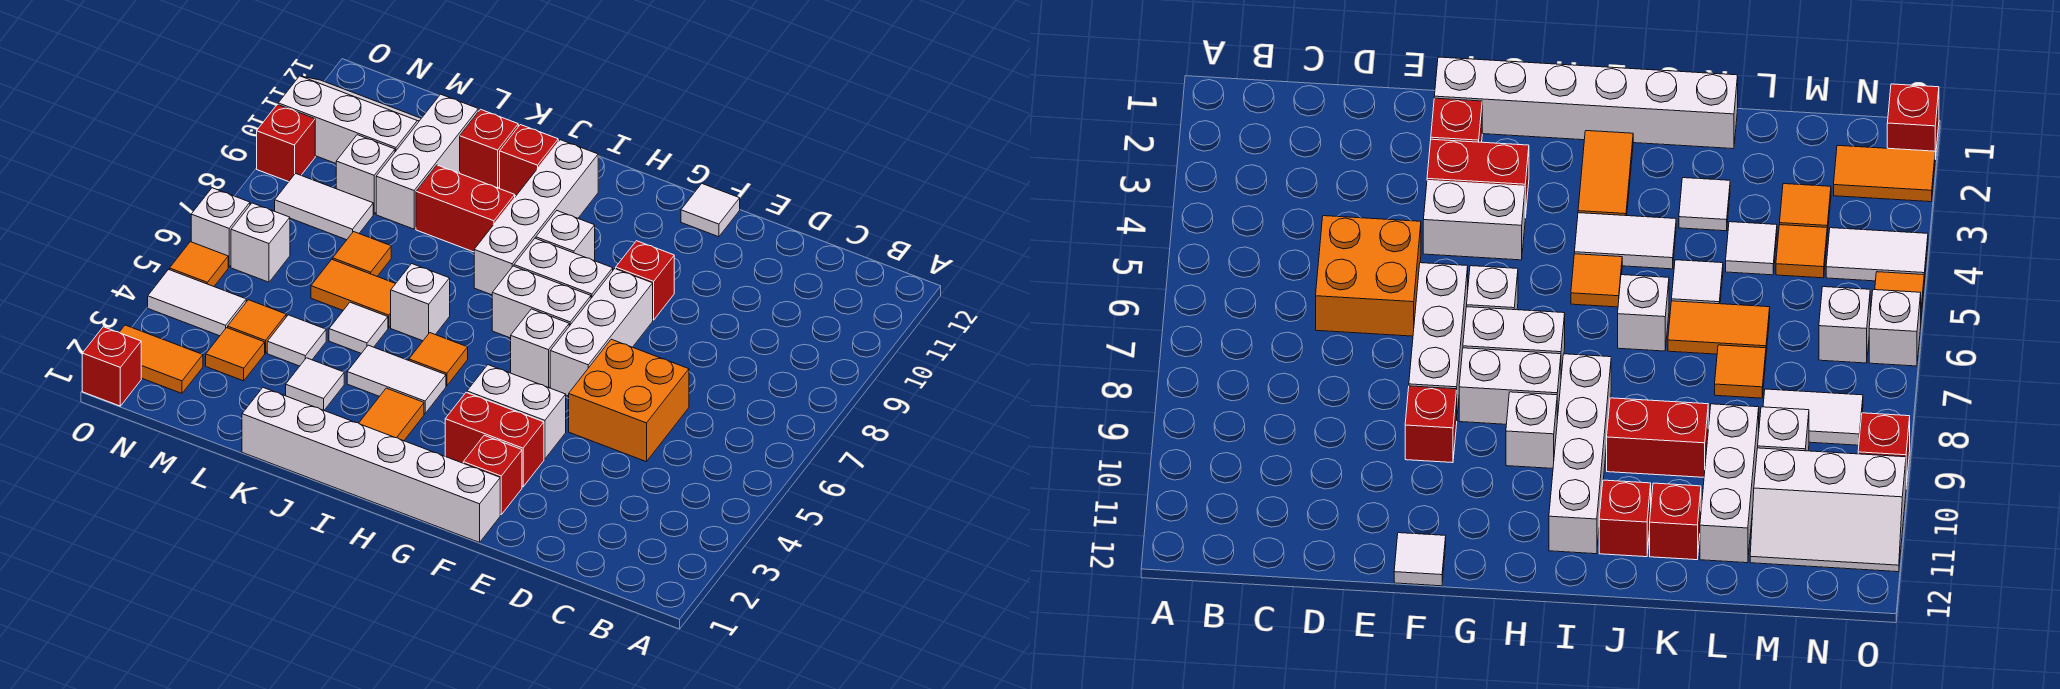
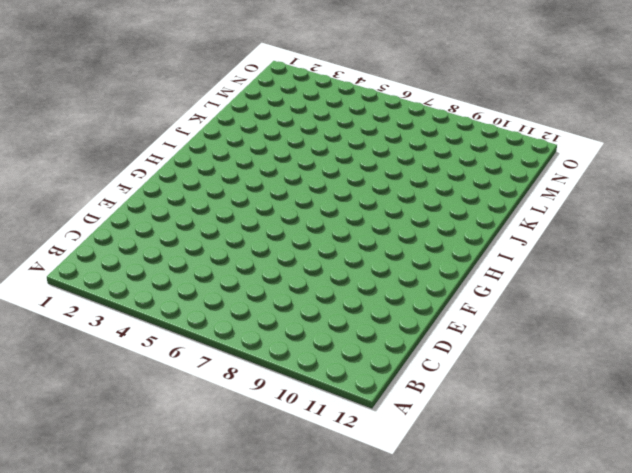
none -> orange 2x2 brick [569,339,689,462]
none -> white 1x6 brick [242,388,500,542]
none -> red 1x1 brick [463,435,522,515]
none -> red 1x2 brick [445,392,544,487]

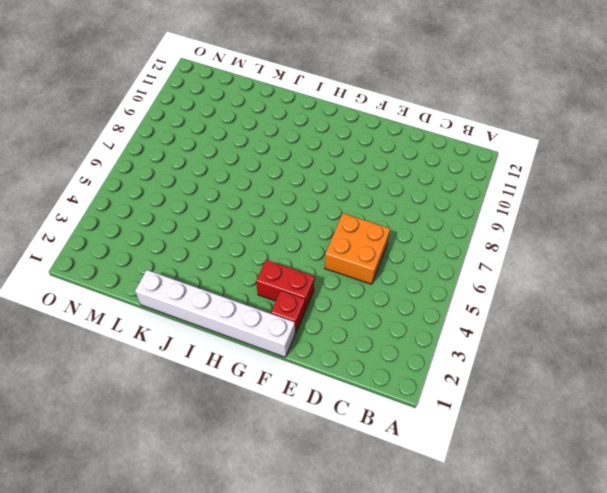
none -> white 1x2 brick [467,365,566,459]
none -> white 1x3 brick [550,269,653,396]
none -> red 1x1 brick [616,241,674,320]
none -> white 1x1 tile [681,184,740,237]

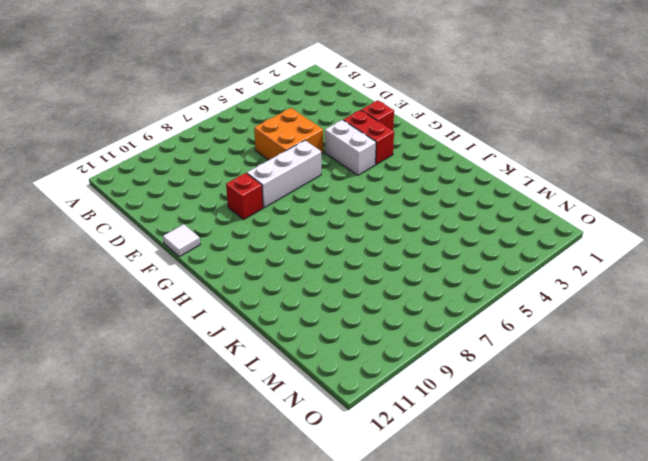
none -> white 1x6 brick [242,388,500,542]
none -> white 1x1 brick [511,309,569,387]
none -> white 1x2 brick [492,266,591,338]
none -> white 1x2 brick [514,238,613,298]

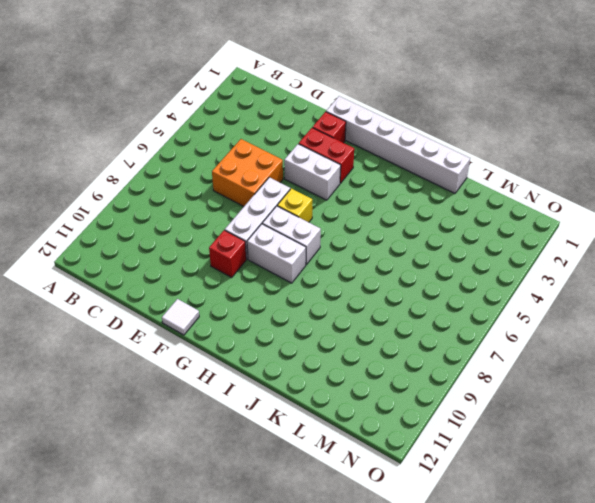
yellow 1x1 brick [277,188,312,222] -> white 1x1 brick [511,309,569,387]
none -> white 1x1 brick [536,211,595,261]
none -> orange 1x2 tile [359,388,424,441]
none -> white 1x2 tile [347,345,446,414]
none -> orange 1x1 tile [409,333,468,386]

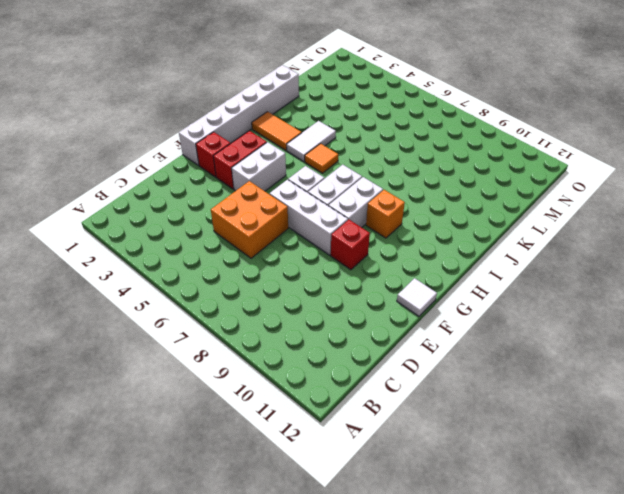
orange 1x1 brick [366,190,405,238] -> white 1x1 brick [536,211,595,261]
none -> white 1x4 brick [474,140,598,295]
none -> white 1x1 brick [391,264,450,341]
none -> red 1x2 brick [416,165,515,252]
none -> red 1x1 brick [500,125,558,196]

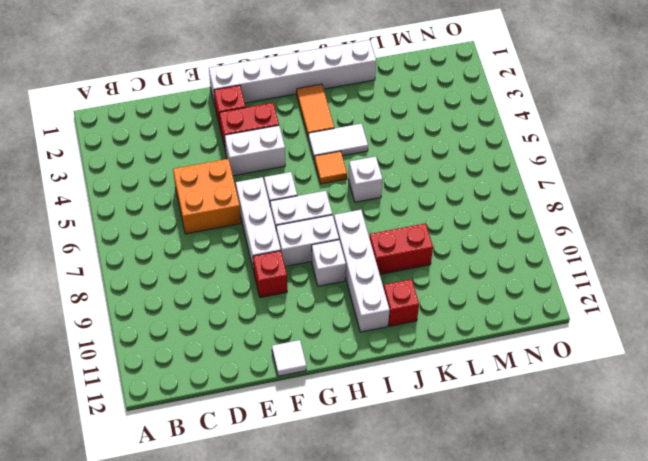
none -> white 1x1 tile [286,358,344,410]
none -> white 1x1 tile [329,302,388,353]
none -> orange 1x2 tile [311,259,396,328]
none -> red 1x1 brick [460,109,518,188]

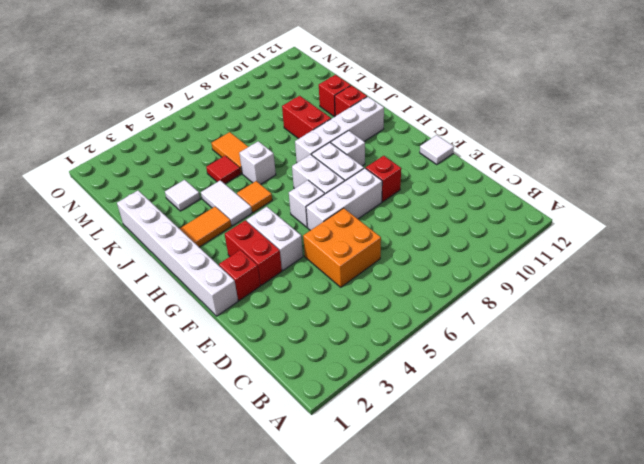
red 1x1 tile [206,156,241,184] -> white 1x1 tile [329,302,388,353]
none -> white 1x1 tile [267,315,326,366]
none -> orange 1x1 tile [333,232,391,276]
none -> white 1x3 brick [376,94,478,229]
none -> orange 1x1 tile [206,328,265,381]

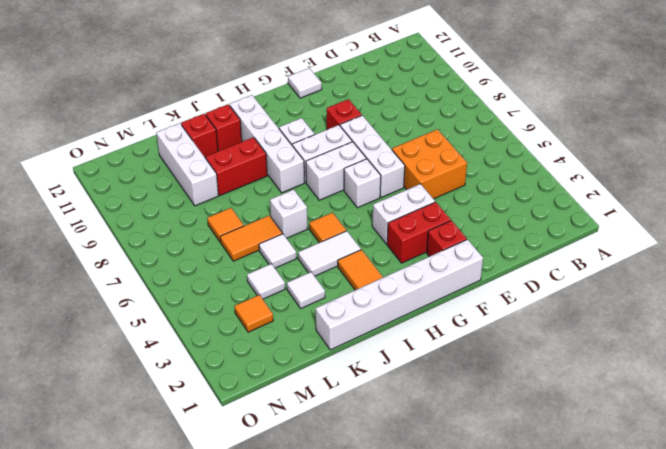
none -> orange 1x1 tile [228,300,286,353]
none -> white 1x2 tile [275,174,373,240]
none -> white 1x1 brick [336,135,395,214]
none -> white 2x3 slope [278,76,421,163]

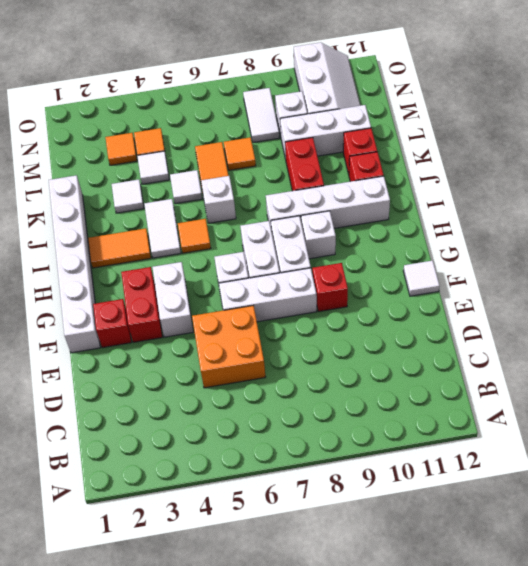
none -> orange 1x2 tile [119,325,203,393]
none -> white 1x2 tile [148,270,246,336]
none -> white 1x1 brick [231,203,290,282]
none -> red 1x1 brick [82,327,141,406]

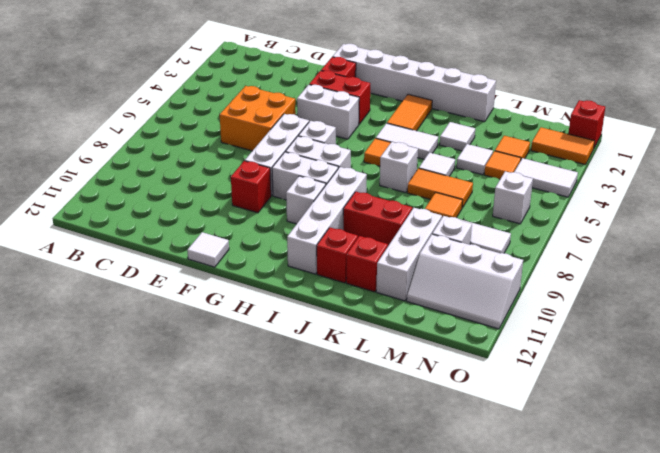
none -> orange 1x1 tile [170,242,228,286]
none -> white 1x1 brick [191,188,250,267]
none -> red 1x1 brick [257,104,315,182]

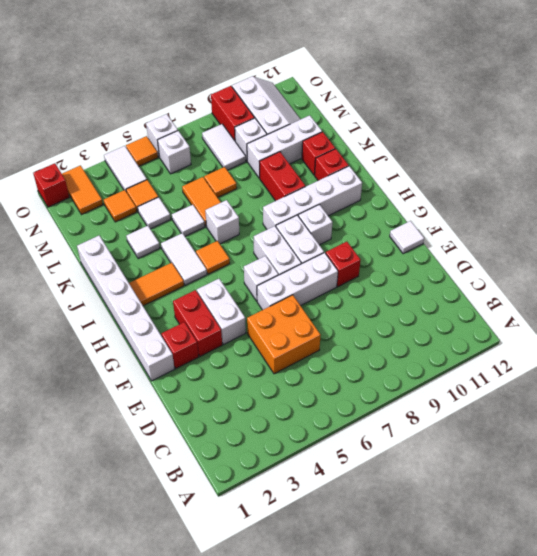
red 1x2 brick [211,86,255,140] -> red 1x1 brick [257,104,315,182]

